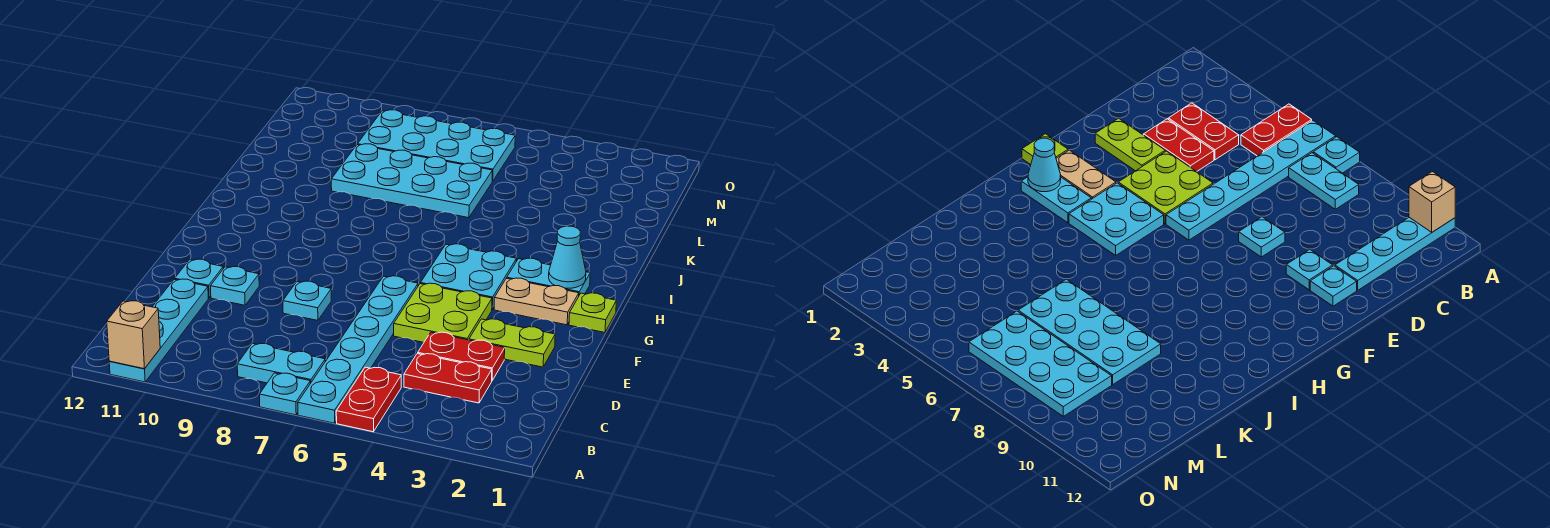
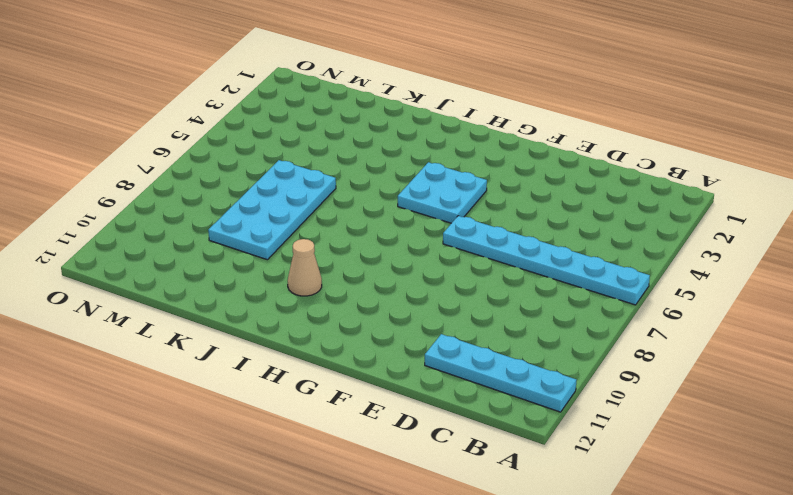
tan 1x1 cone [288,239,322,296] -> none
none -> red 1x2 plate [336,367,401,432]
none -> cyan 1x1 plate [259,373,310,415]
none -> cyan 1x2 plate [237,343,325,383]

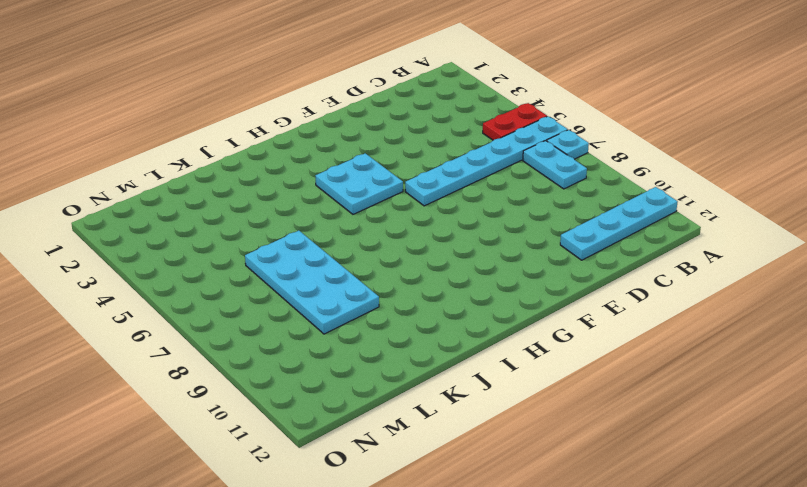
none -> red 1x2 plate [404,354,492,403]
none -> red 1x2 plate [418,332,505,380]
none -> lime 1x2 plate [469,319,555,367]

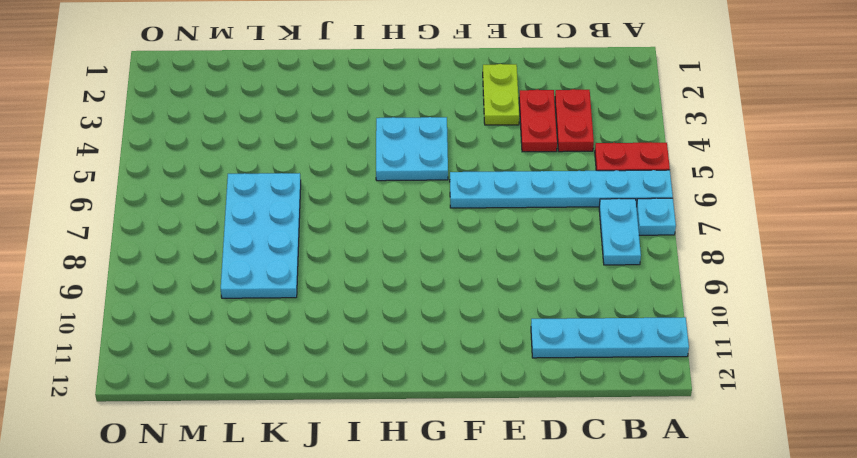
none -> lime 2x2 plate [394,283,492,342]
none -> cyan 1x1 plate [283,281,331,320]
none -> cyan 1x1 plate [210,267,259,305]

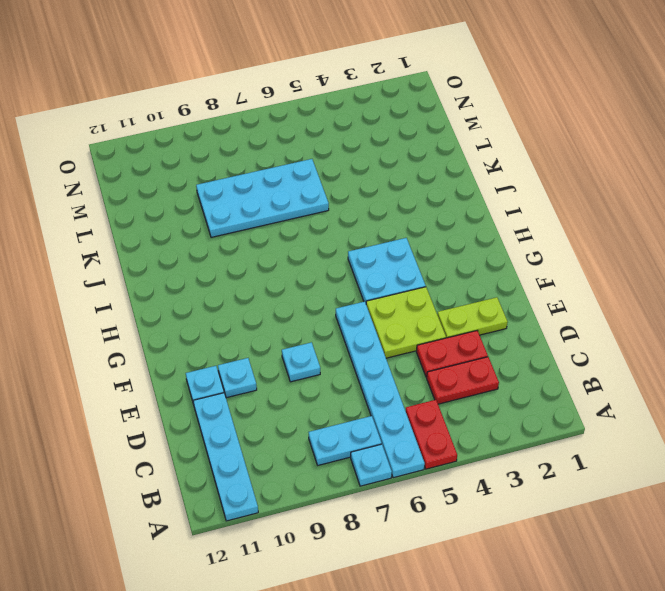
none -> lime 1x1 plate [569,293,616,332]
none -> tan 1x2 plate [494,278,579,325]
none -> cyan 1x2 plate [507,258,590,295]

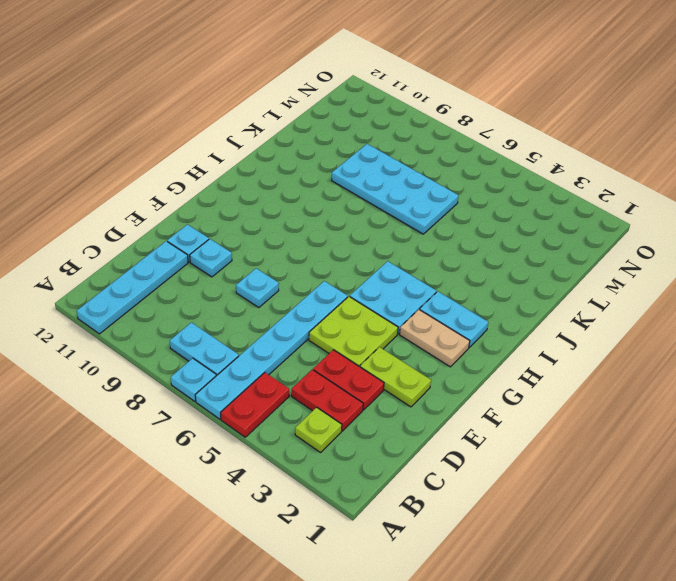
lime 1x1 plate [295,407,342,452] -> lime 1x1 plate moved to [569,293,616,332]
none -> cyan 2x4 plate [357,110,515,181]
none -> tan 1x1 brick [107,301,160,369]
none -> cyan 1x1 cone [549,226,586,288]

